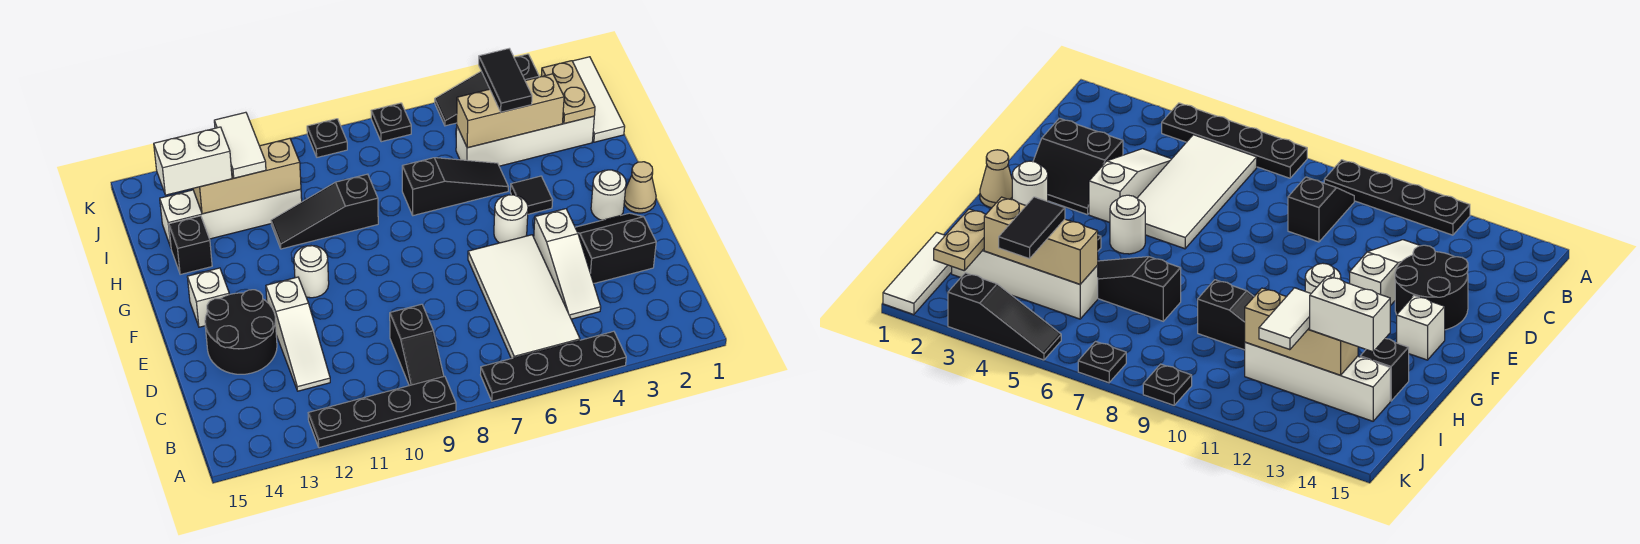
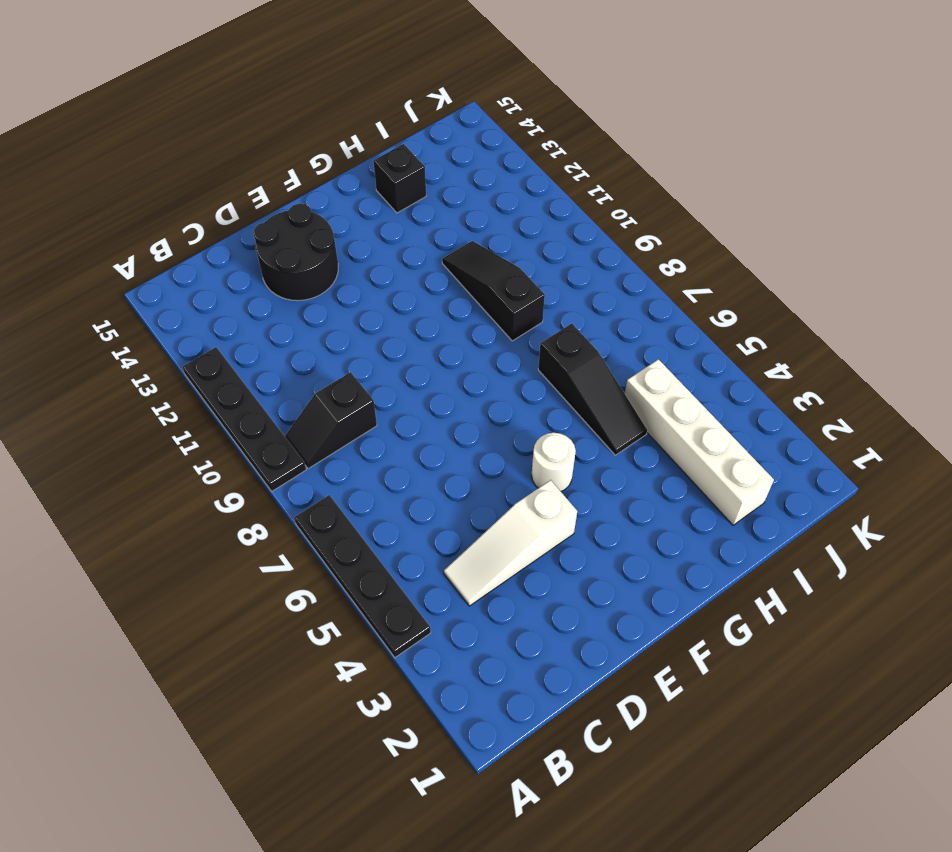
none -> white 2x4 tile [468,235,580,359]
none -> white 1x3 slope [266,277,330,391]
none -> black 2x2 slope [575,213,656,283]

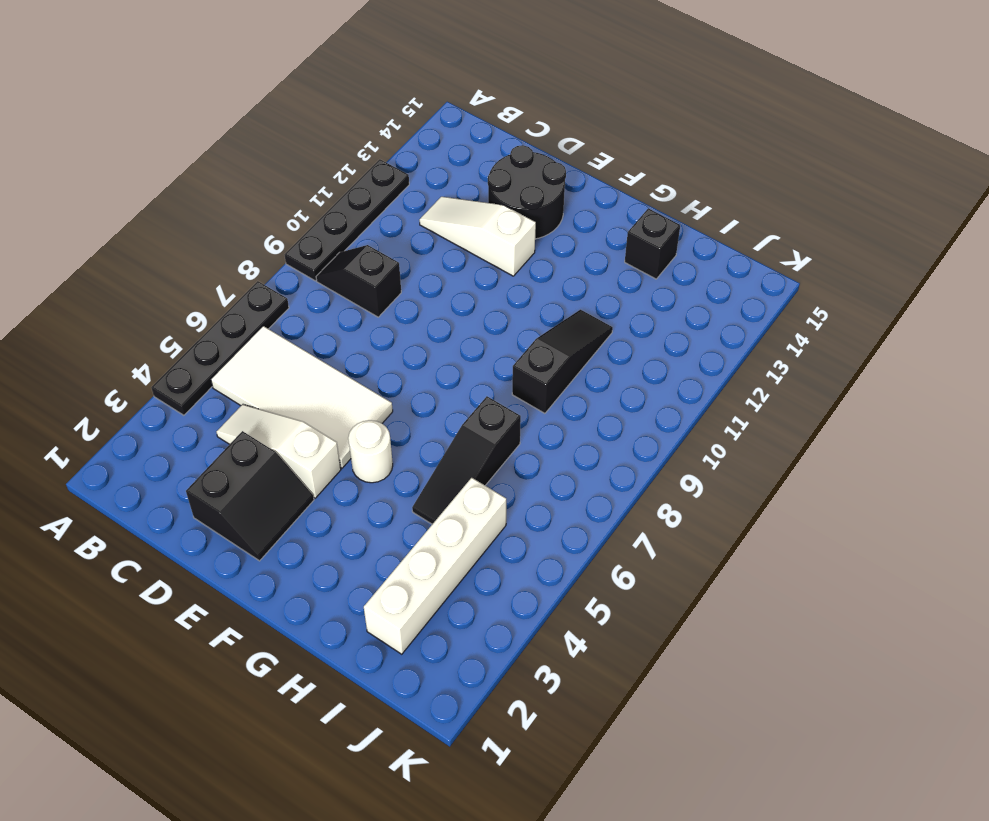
none -> tan 1x1 cone [624,162,656,213]
none -> white 1x1 round brick [591,170,626,220]
none -> white 1x1 round brick [294,246,329,298]

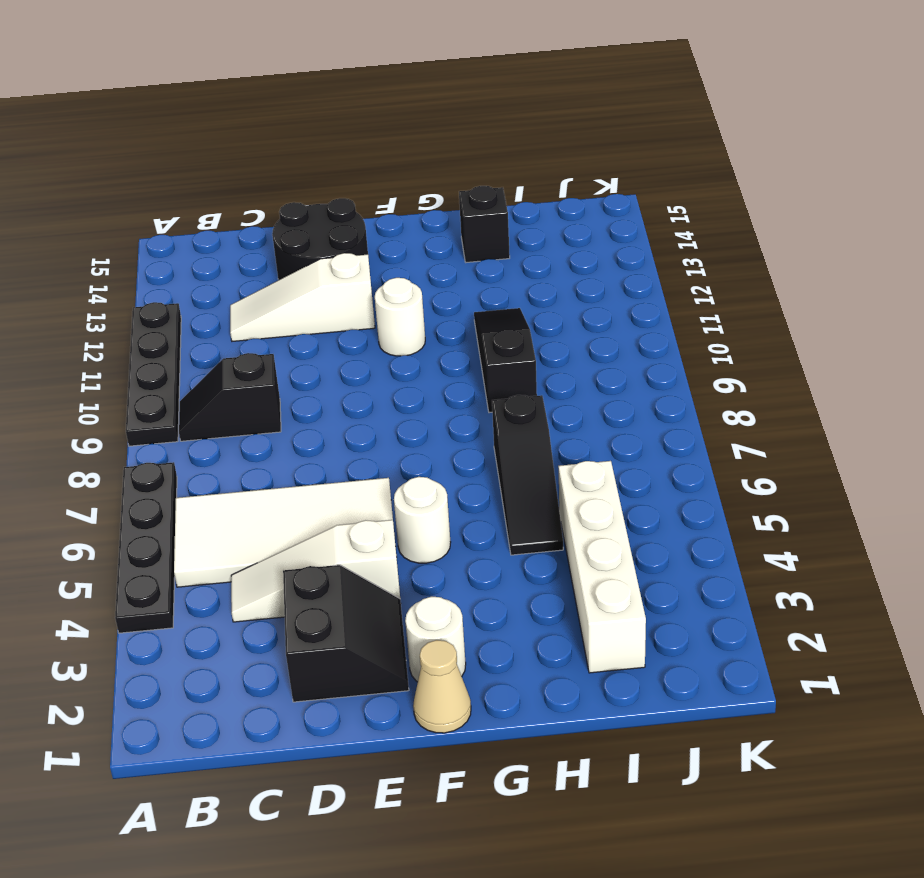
none -> white 1x1 brick [187,268,229,327]
none -> black 1x1 tile [510,176,553,214]
none -> white 1x3 tile [573,57,625,142]

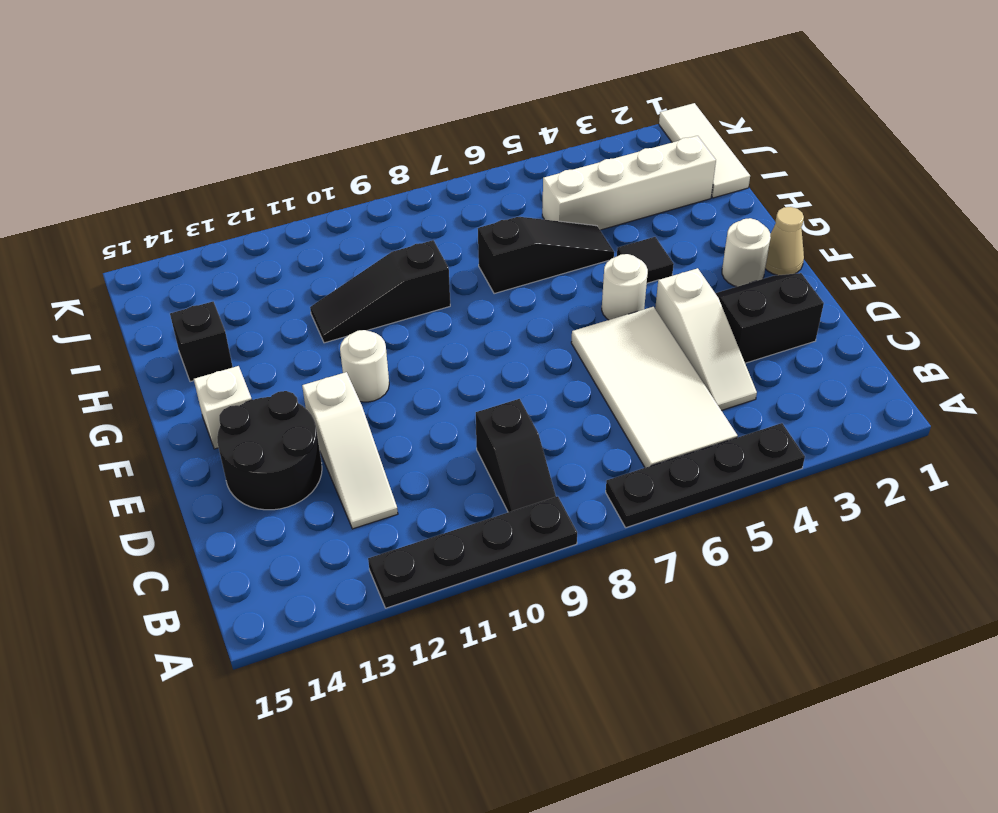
none -> white 1x4 brick [160,189,302,247]
none -> black 1x3 slope [435,54,539,126]
none -> black 1x1 plate [371,103,411,142]

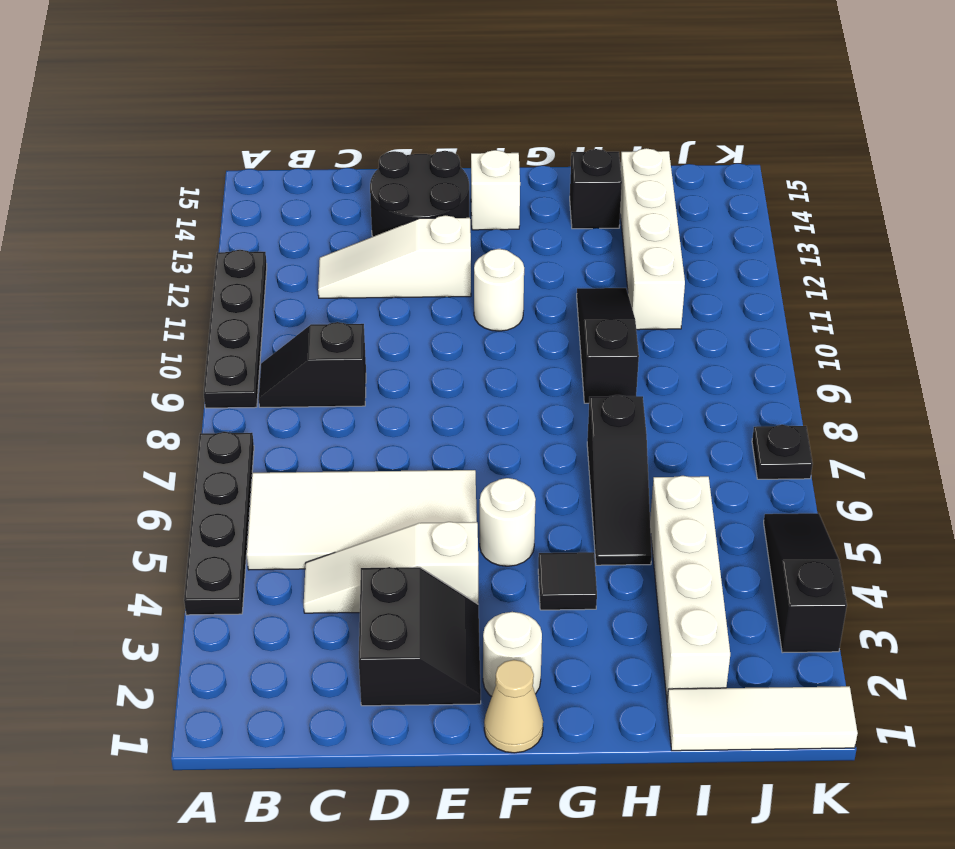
none -> black 1x1 plate [307,119,347,157]
none -> tan 1x2 plate [541,61,595,124]
none -> tan 1x3 brick [457,74,564,148]

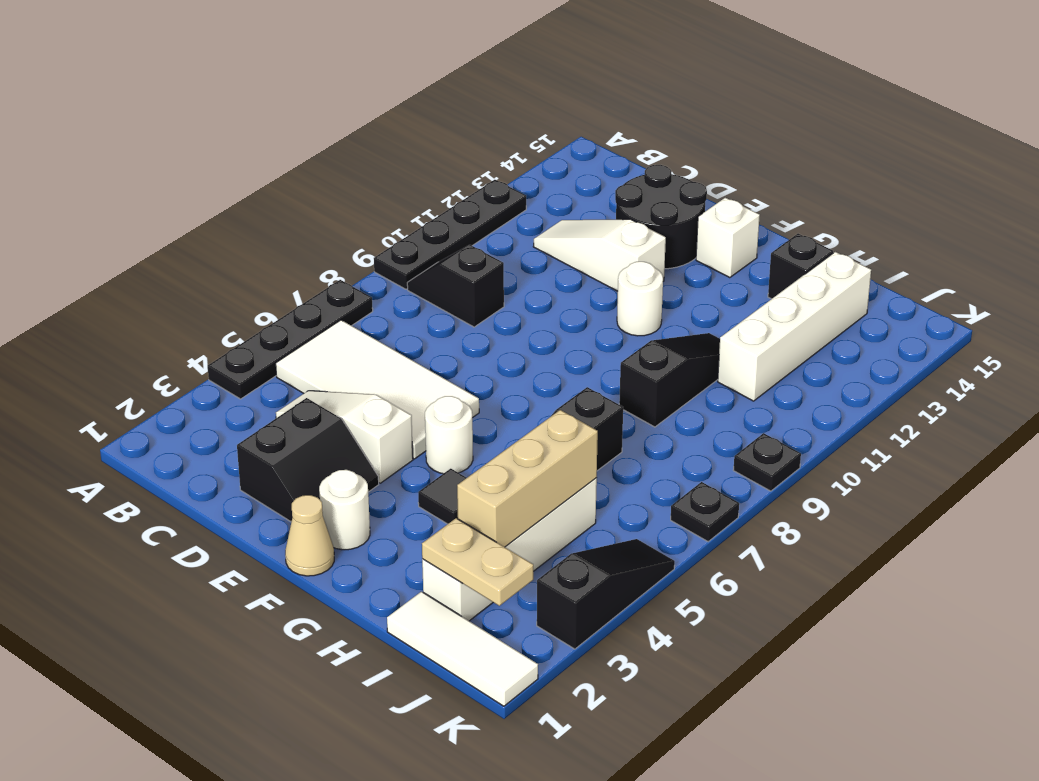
none -> tan 1x3 brick [193,138,301,214]
none -> black 1x2 tile [479,48,532,112]
none -> white 1x2 tile [214,112,266,178]

